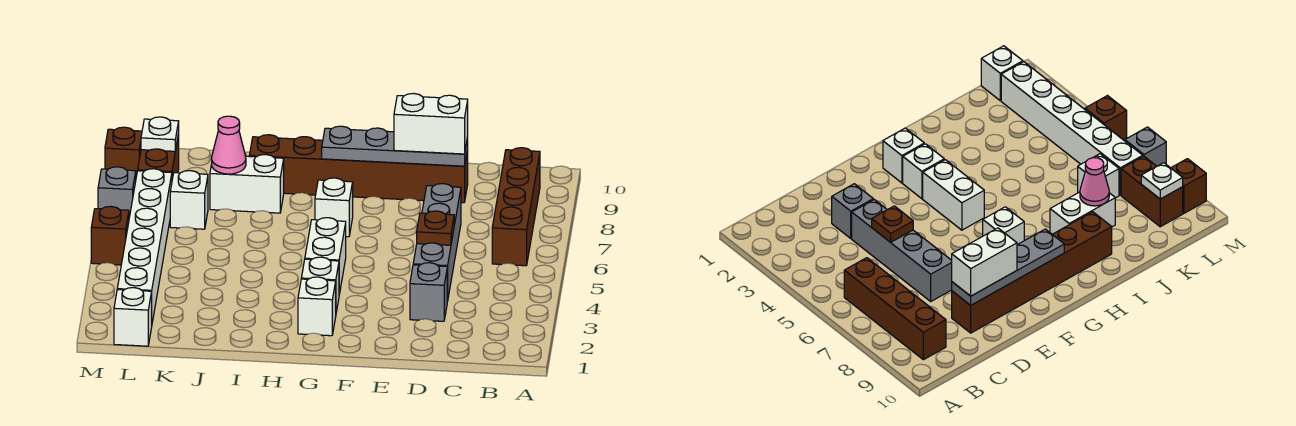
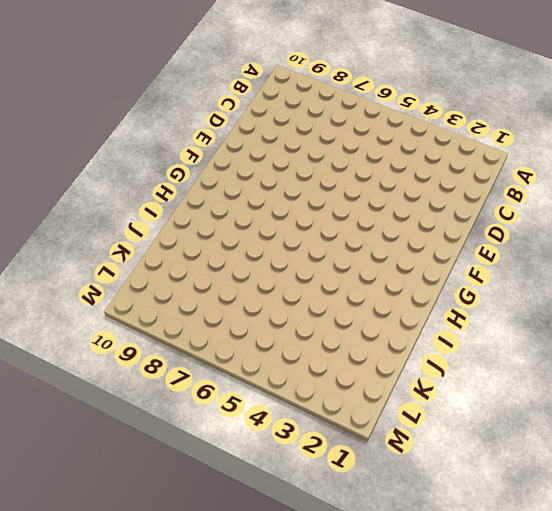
none -> brown 1x4 brick [492,148,540,266]
none -> grey 1x1 brick [410,263,447,321]
none -> grey 1x4 brick [413,184,461,301]

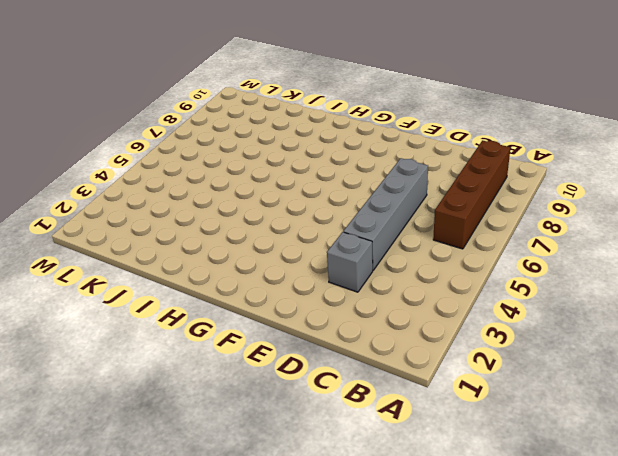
none -> brown 1x6 brick [249,135,468,203]
none -> white 1x1 brick [298,277,336,336]
none -> white 1x1 brick [301,257,339,312]

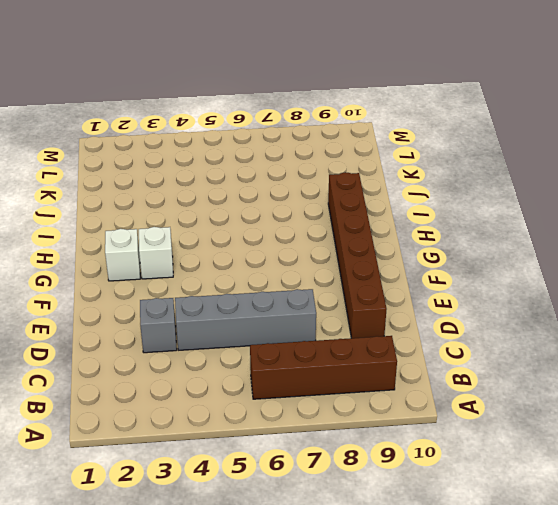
none -> white 1x2 brick [305,218,346,294]
none -> white 1x1 brick [315,178,353,237]
none -> white 1x2 brick [210,154,284,213]

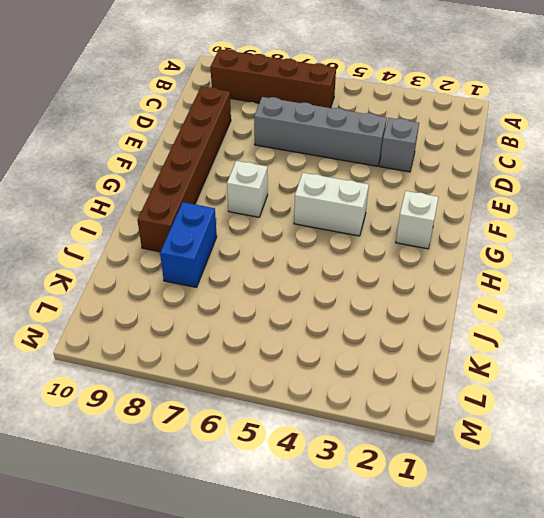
blue 1x2 brick [160,202,217,287] -> white 1x2 brick [210,154,284,213]
none -> white 1x1 brick [301,257,339,312]
none -> white 1x1 brick [170,171,208,229]
none -> white 1x1 brick [114,288,152,346]

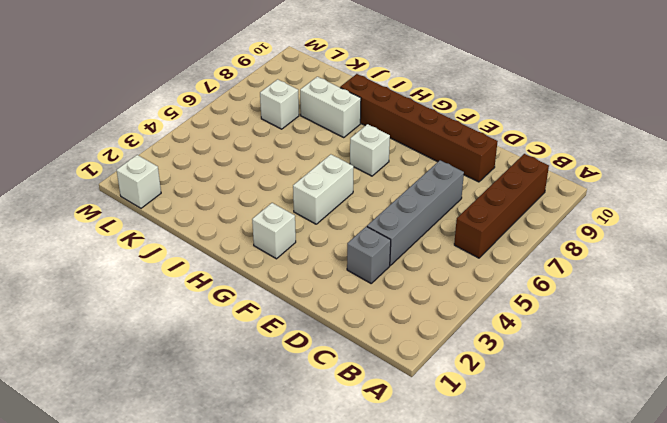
none -> white 1x1 brick [301,257,339,312]
none -> white 1x6 brick [117,169,172,322]
none -> brown 1x2 brick [138,134,179,179]

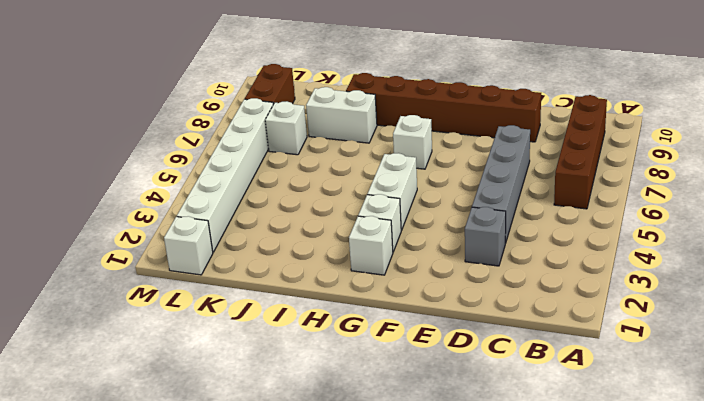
none -> brown 1x1 brick [91,207,129,265]
none -> grey 1x1 brick [98,167,136,217]
none -> brown 1x1 brick [105,127,142,176]

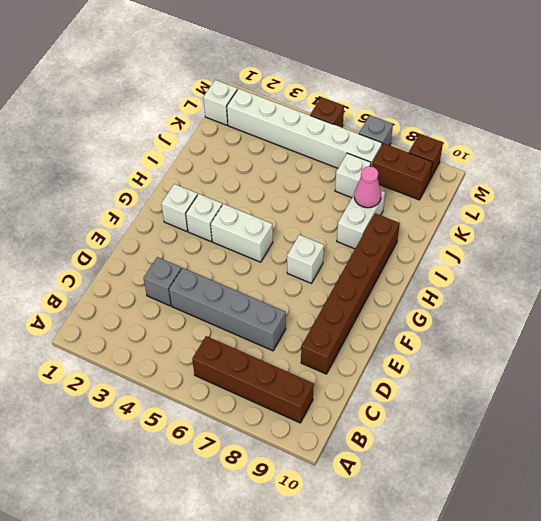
none -> brown 1x1 plate [417,211,454,245]
none -> grey 1x4 plate [322,126,468,166]
none -> white 1x1 plate [141,117,179,151]

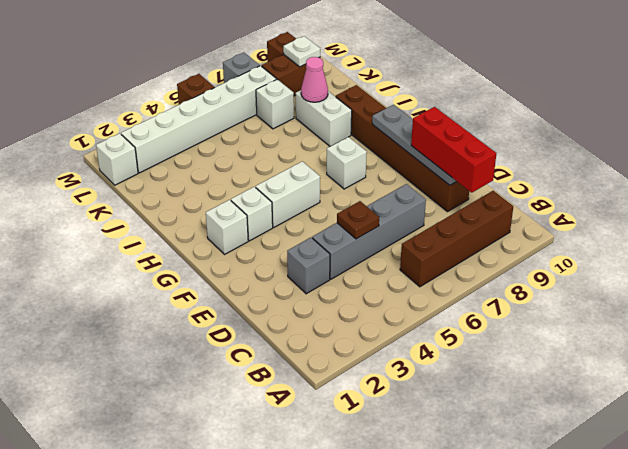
red 1x3 brick [411,107,496,192] -> white 1x2 brick [394,93,468,154]

